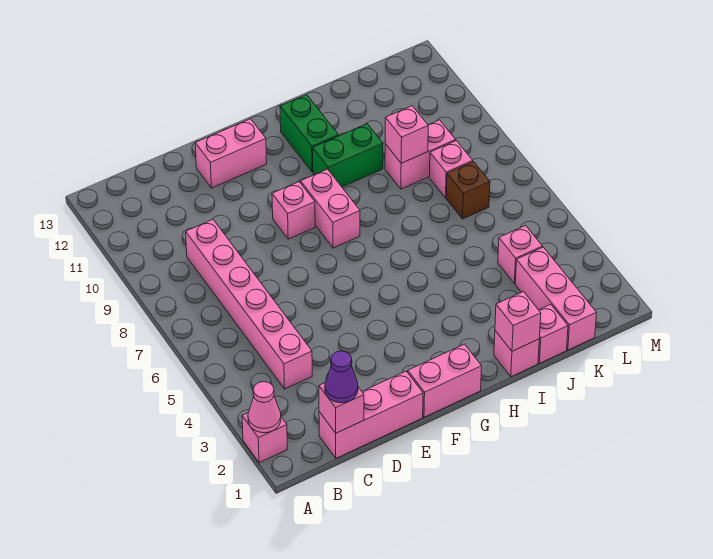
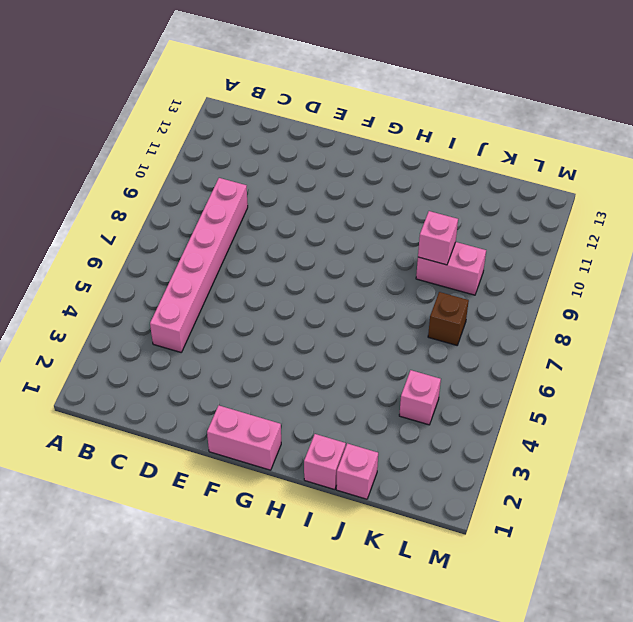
none -> pink 1x1 brick [242,413,287,463]
none -> pink 1x3 brick [319,371,423,458]
none -> pink 1x2 brick [195,119,267,188]

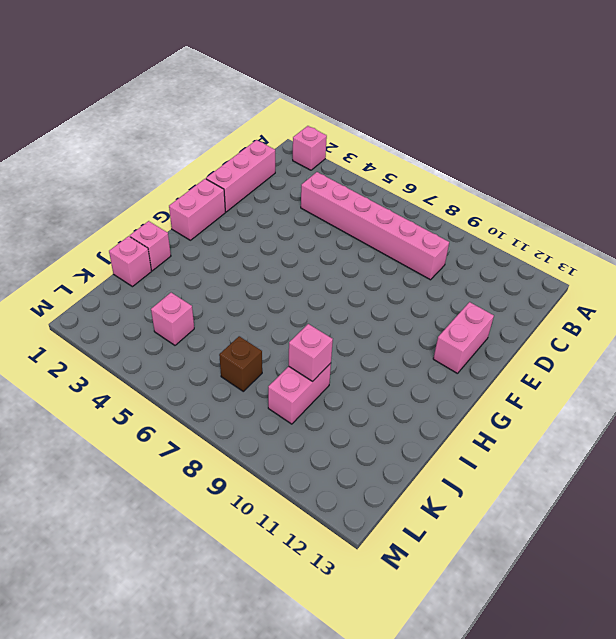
none -> pink 1x1 brick [272,182,315,239]
none -> pink 1x2 brick [301,169,360,248]
none -> green 1x2 brick [313,124,383,187]

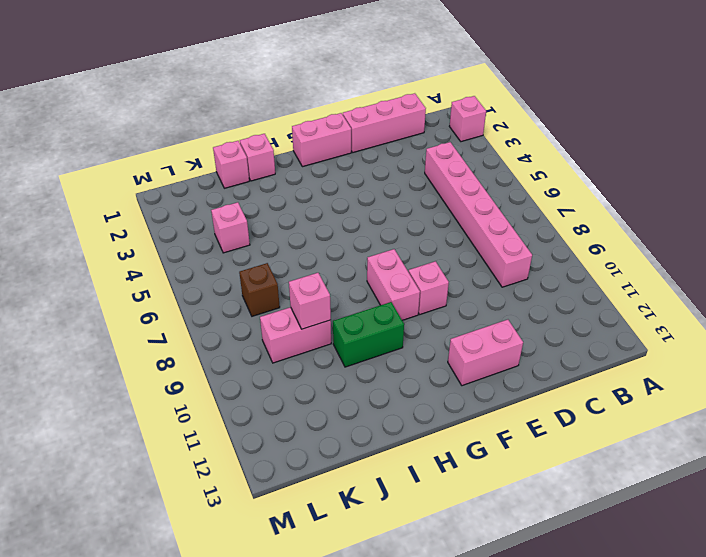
none -> green 1x2 brick [280,95,339,172]
none -> pink 1x3 brick [515,247,597,350]
none -> pink 1x1 brick [429,141,473,198]

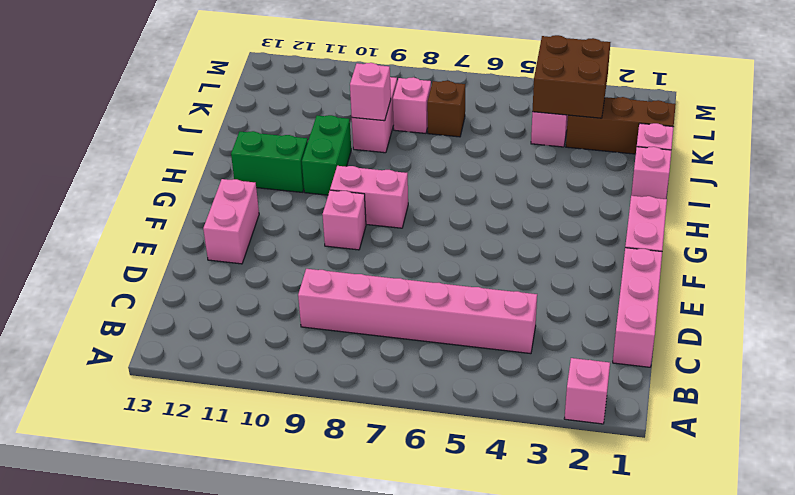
brown 1x3 brick [566,97,676,154] -> pink 1x3 brick [515,247,597,350]
brown 2x2 brick [532,35,611,118] -> none
none -> pink 1x1 cone [248,382,281,433]
none -> pink 1x1 brick [319,383,364,433]
none -> pink 1x1 brick [495,292,541,351]

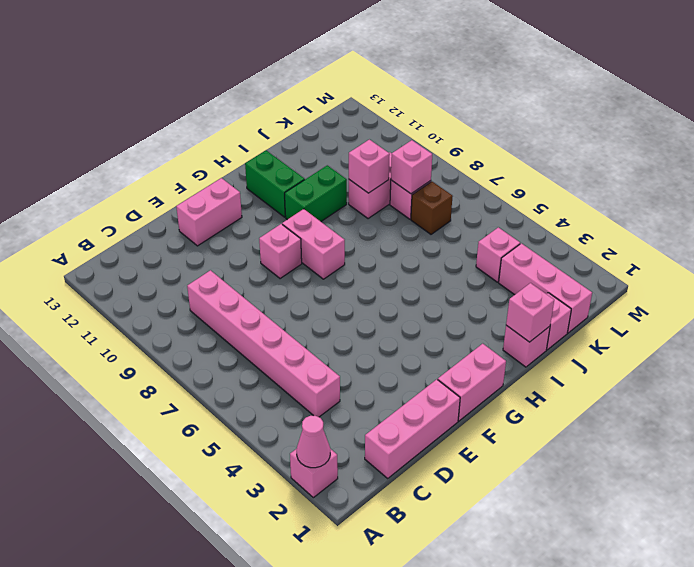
pink 1x1 brick [391,140,432,194] -> pink 1x1 brick moved to [319,383,364,433]
none -> purple 1x1 cone [325,351,358,403]

